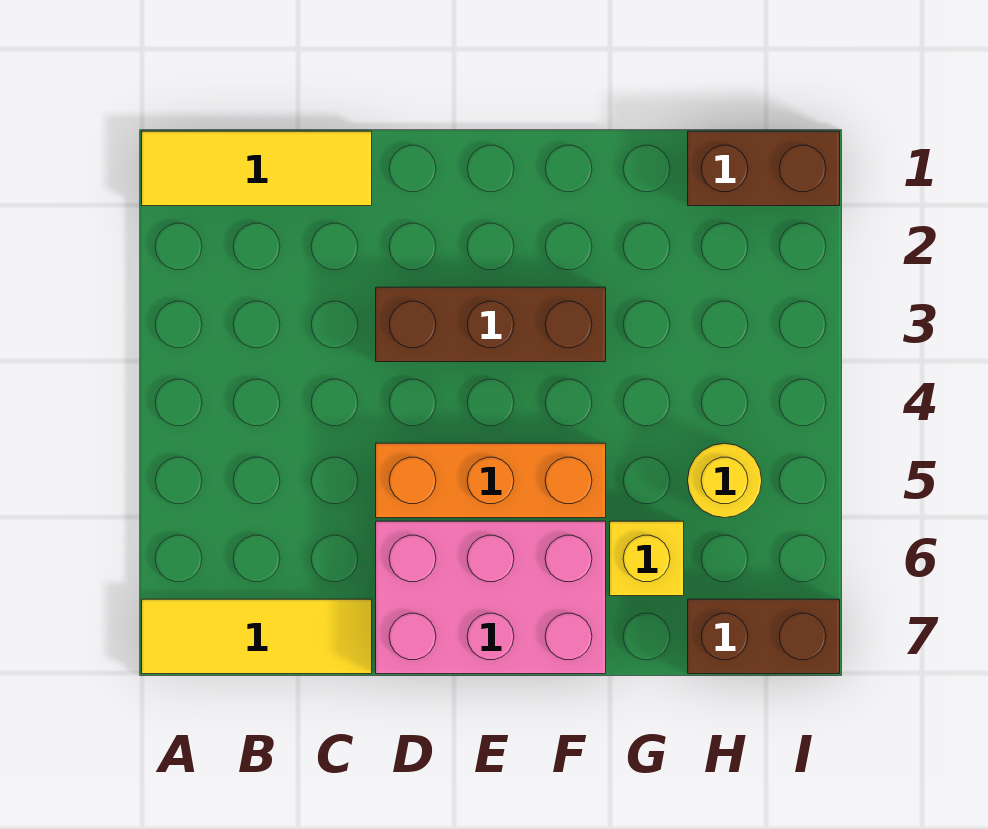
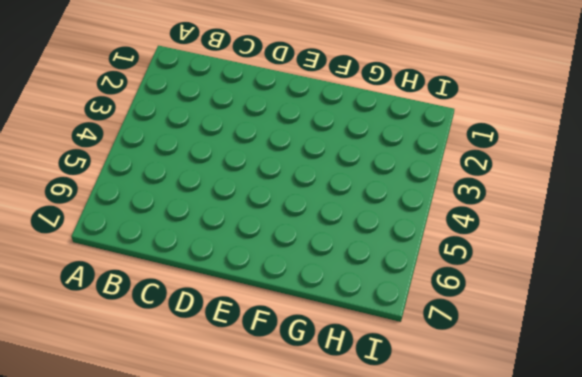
none -> yellow 1x3 tile [142,131,372,206]
none -> yellow 1x3 tile [142,599,372,674]

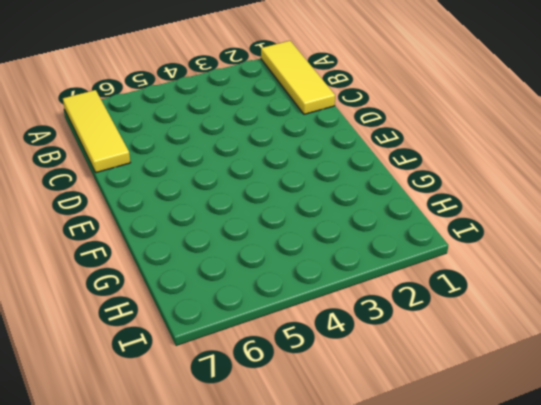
none -> brown 1x3 brick [376,287,606,362]
none -> orange 1x3 brick [376,443,606,518]

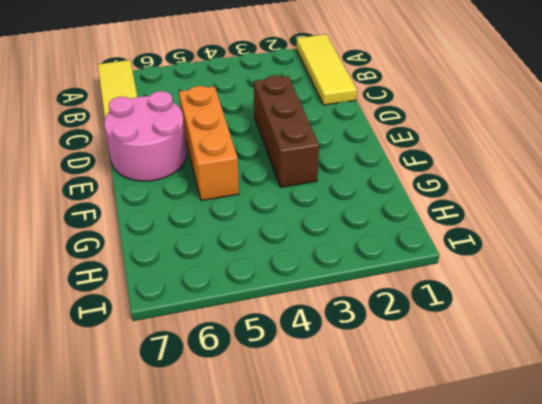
pink 2x2 round brick [104,91,187,181] -> pink 2x3 brick [376,521,606,674]
none -> yellow 1x1 brick [610,521,684,596]
none -> brown 1x2 brick [688,131,840,206]

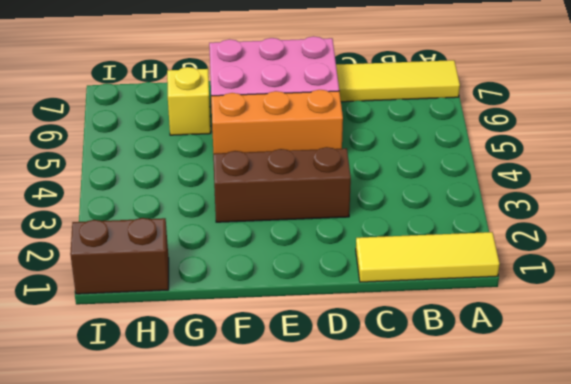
none -> yellow 1x1 round brick [688,443,762,518]
none -> brown 1x2 brick [688,599,840,674]

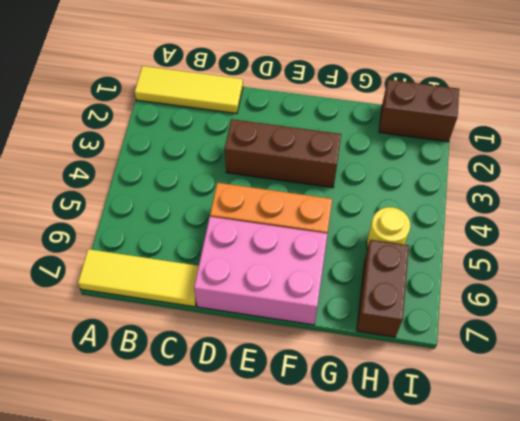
brown 1x2 brick [357,240,409,337] -> brown 1x2 brick turned to [688,599,840,674]
none -> yellow 1x1 brick [610,521,684,596]

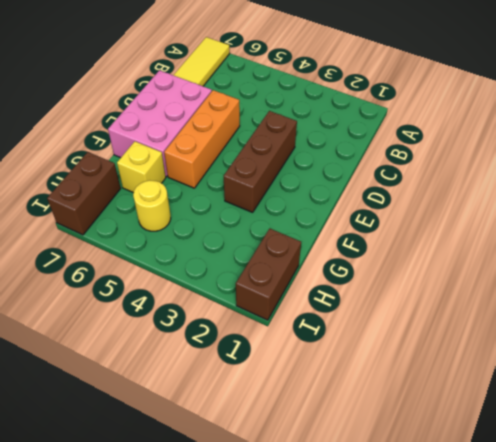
none -> yellow 1x3 tile [142,131,372,206]

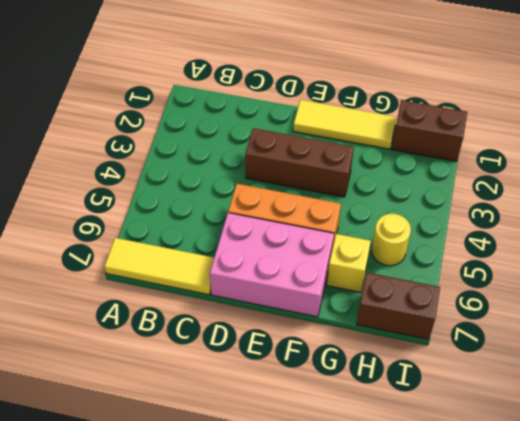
yellow 1x3 tile [293,100,396,149] -> yellow 1x3 tile moved to [142,131,372,206]

